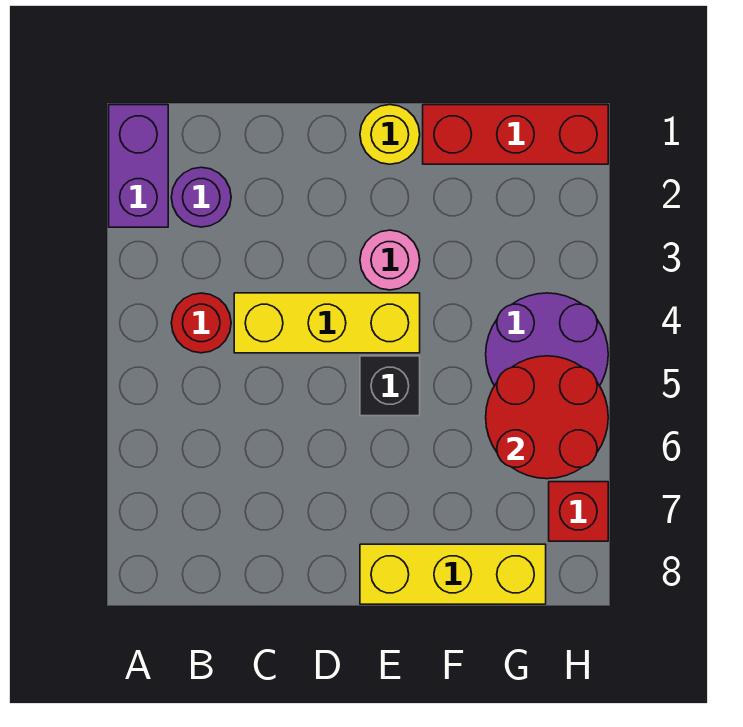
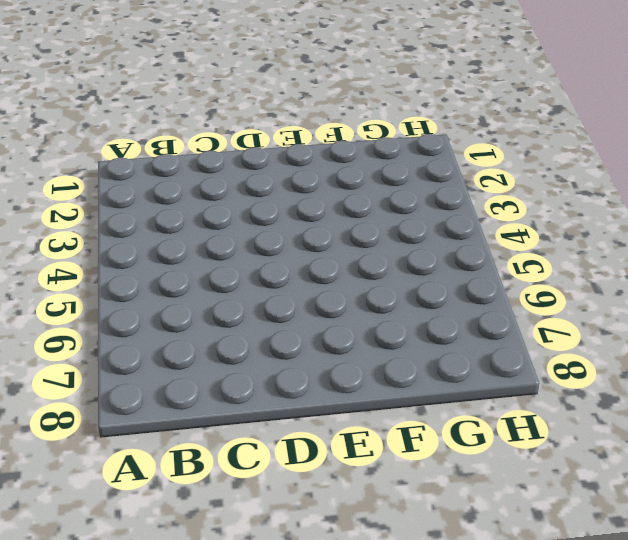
none -> purple 1x2 brick [109,105,168,227]
none -> purple 1x1 round brick [171,167,231,227]
none -> red 1x1 round brick [171,293,231,353]

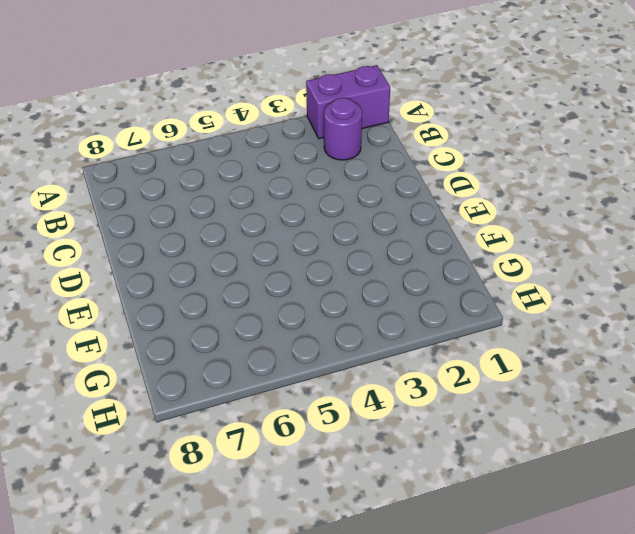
none -> red 1x1 round brick [171,293,231,353]
none -> yellow 1x3 brick [234,293,420,353]
none -> yellow 1x1 round brick [360,105,420,164]

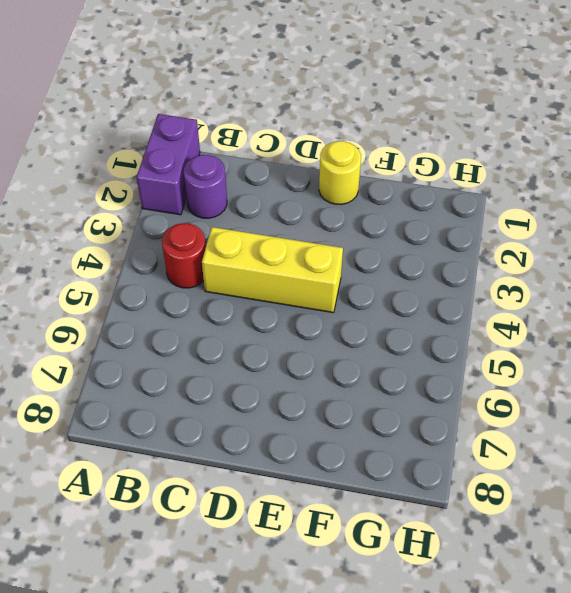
none -> pink 1x1 round brick [360,230,420,290]
none -> black 1x1 brick [360,356,420,416]
none -> yellow 1x3 brick [360,544,546,604]

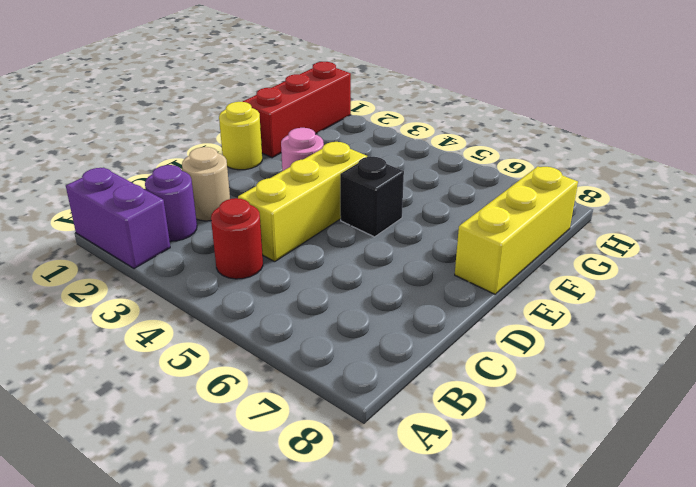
tan 1x1 round brick [182,147,230,221] -> none
none -> purple 2x2 round brick [486,293,608,386]
none -> red 1x1 brick [549,482,608,541]
none -> red 2x2 round brick [486,356,608,479]

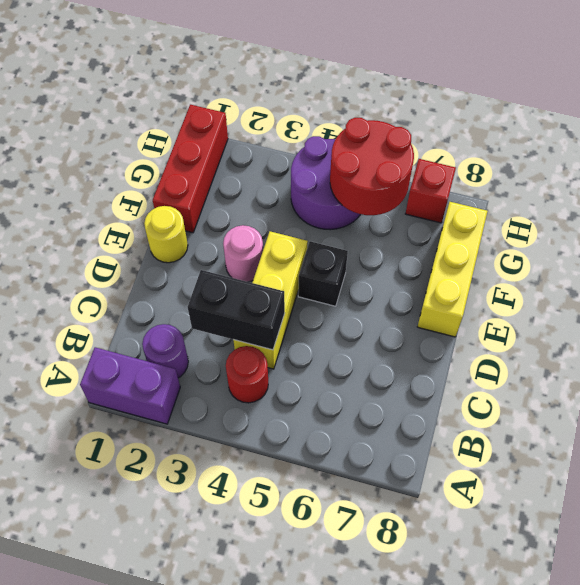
black 1x2 brick [188,270,285,350] -> none

